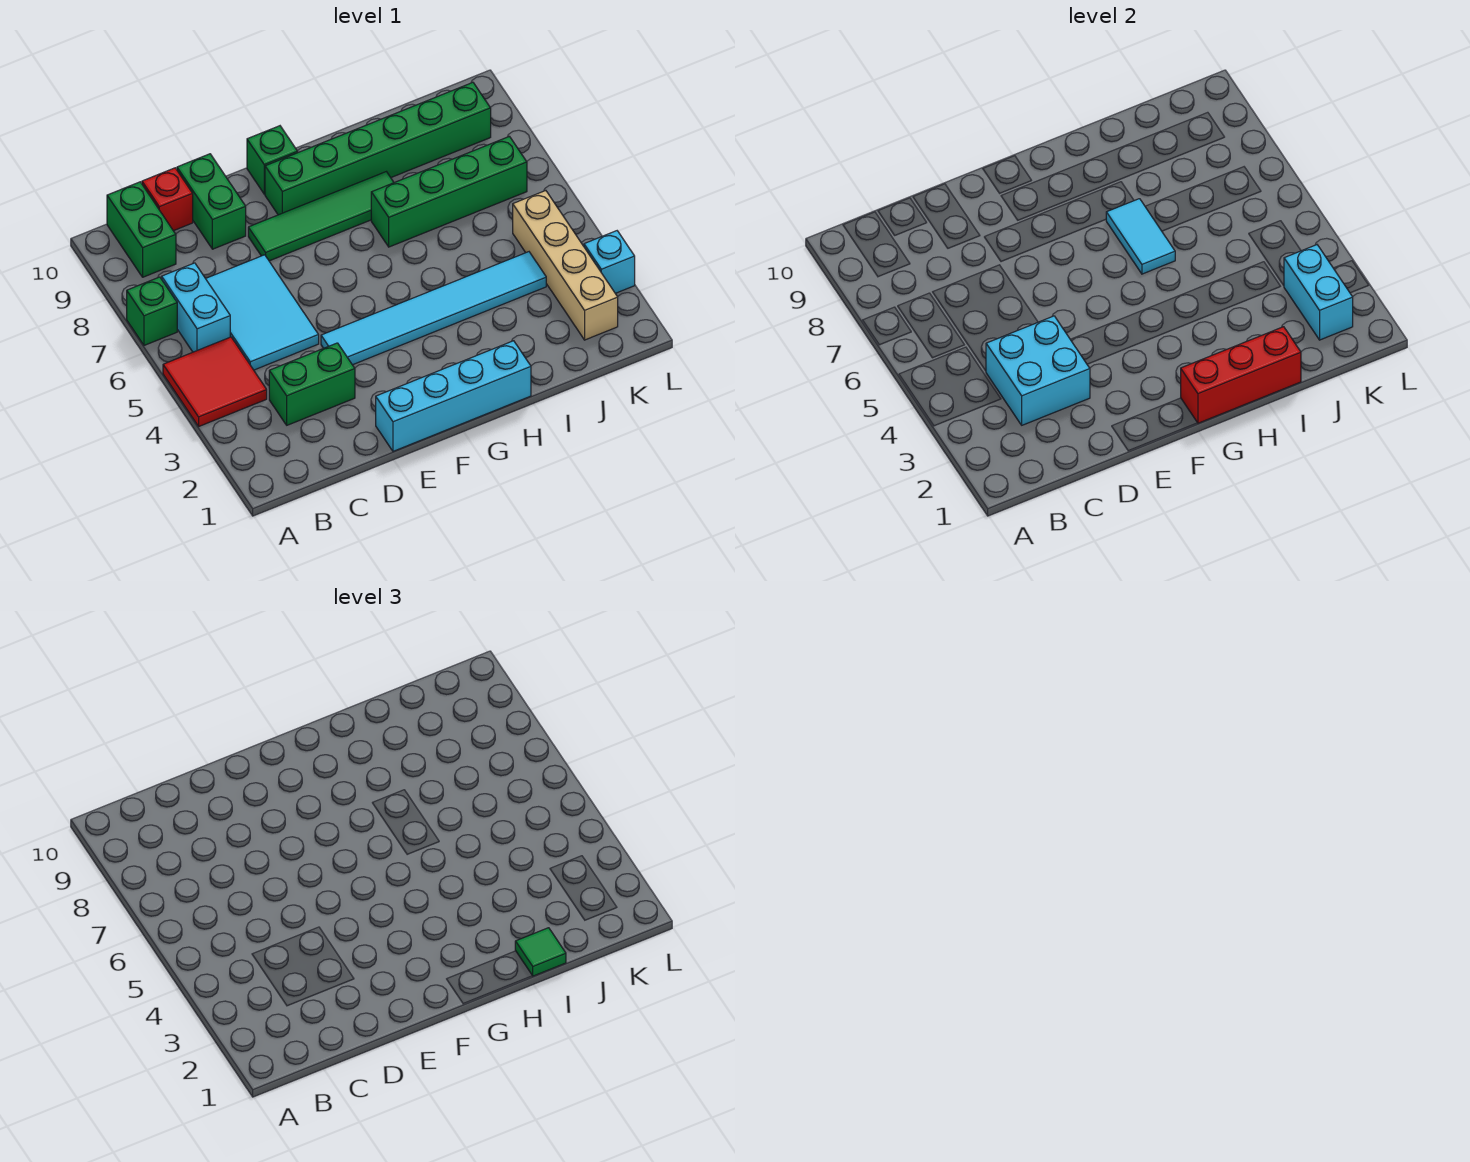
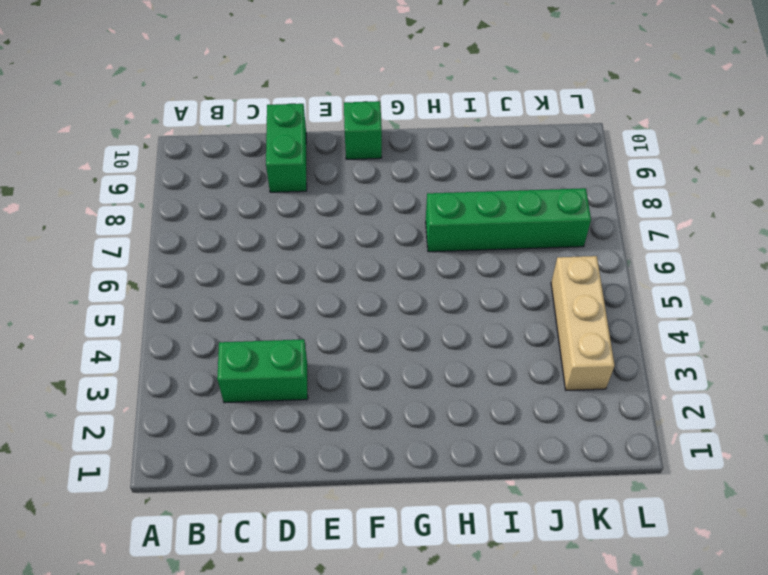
tan 1x3 brick [551,256,615,390] -> tan 1x4 brick [513,191,618,340]
none -> red 2x2 tile [163,337,267,426]
none -> green 1x1 brick [127,277,177,345]
none -> cyan 1x2 brick [162,263,230,352]

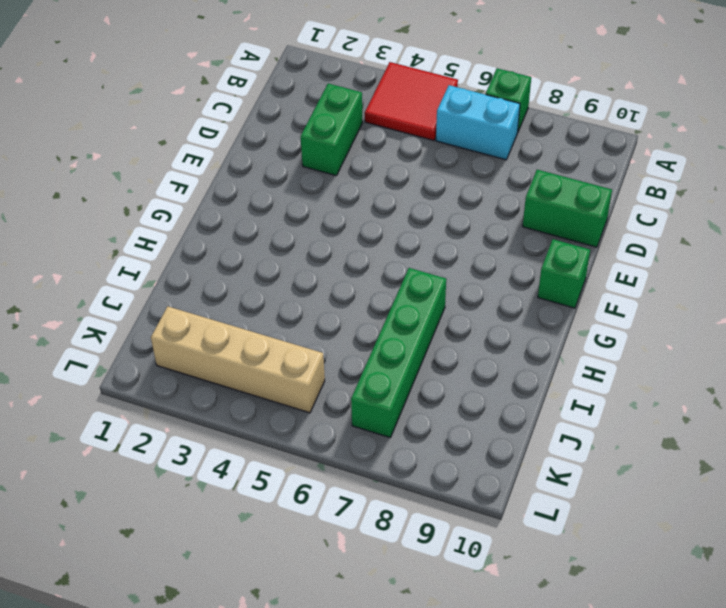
none -> green 1x2 brick [107,182,176,277]
none -> cyan 2x3 tile [206,255,319,370]
none -> red 1x1 brick [142,168,193,231]

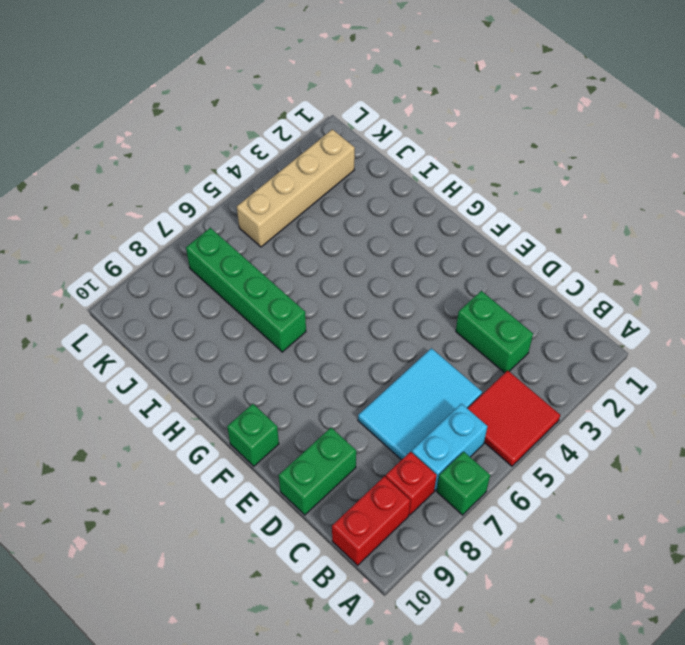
red 1x1 brick [386,452,437,515] -> red 1x1 brick moved to [142,168,193,231]
red 1x2 brick [332,476,411,565] -> green 1x2 brick [107,182,176,277]
none -> cyan 1x4 brick [376,341,531,451]
none -> cyan 1x6 tile [321,252,546,365]
none -> green 1x4 tile [248,172,394,261]

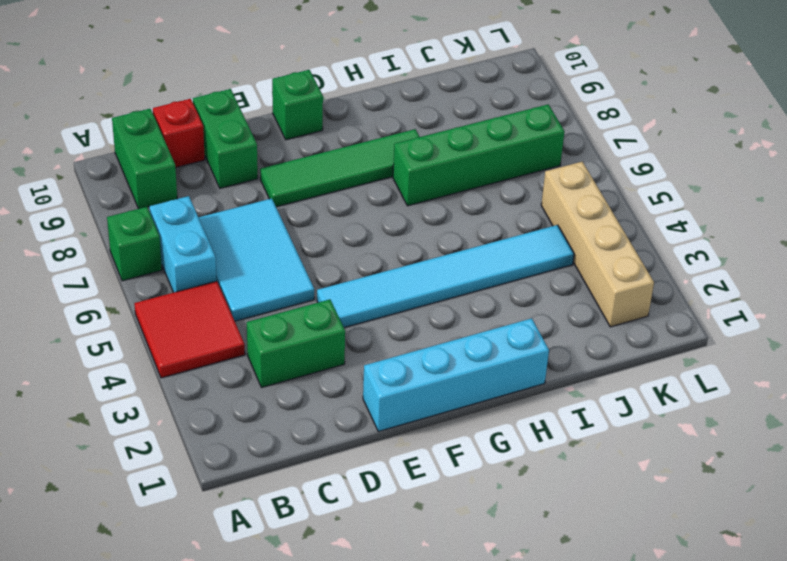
none -> green 1x6 brick [265,82,491,215]
none -> cyan 1x1 brick [584,231,635,293]
none -> cyan 2x2 brick [986,316,1090,425]

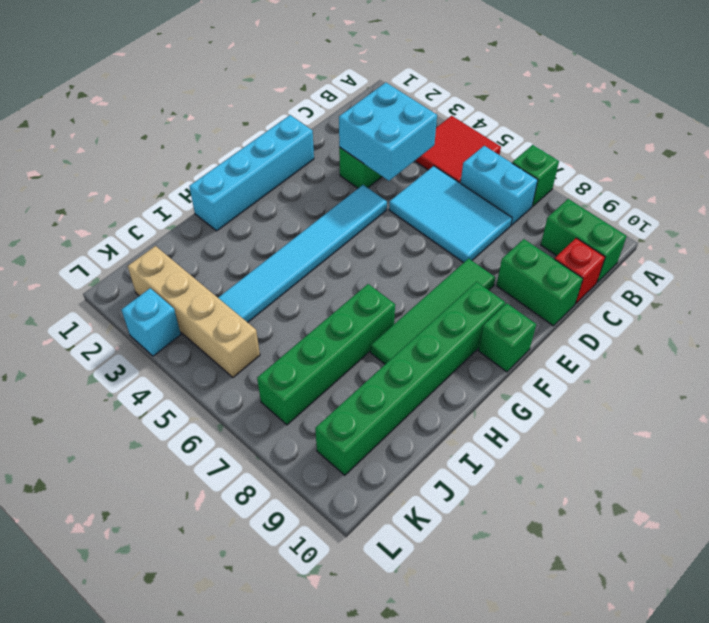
none -> red 1x3 brick [1181,327,1301,423]
none -> cyan 1x2 tile [1106,199,1175,274]
none -> cyan 1x2 brick [1284,245,1353,340]

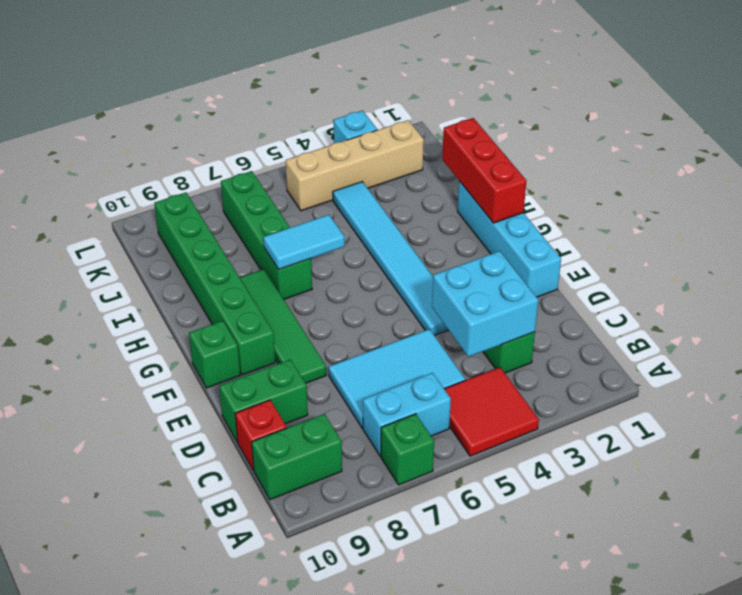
none -> cyan 1x2 brick [1284,245,1353,340]
none -> green 1x1 tile [515,928,566,976]

